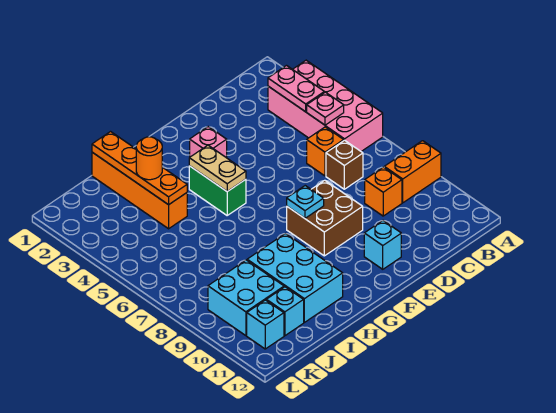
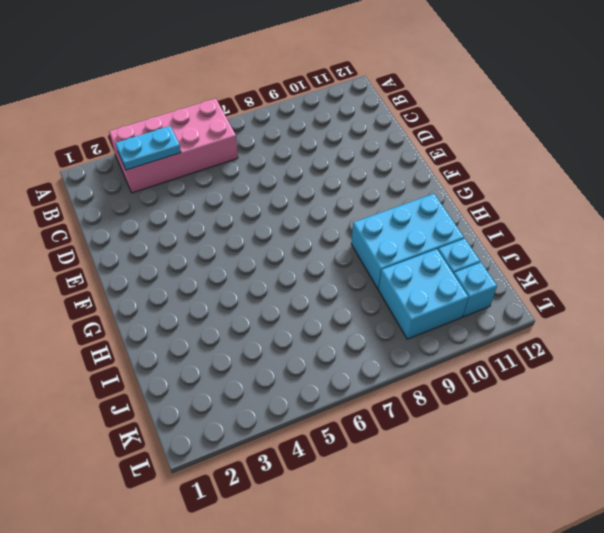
cyan 1x2 plate [116,126,181,170] -> pink 1x2 plate [268,66,324,112]
none -> orange 1x2 brick [384,141,441,203]
none -> orange 1x1 brick [307,127,344,176]
none -> brown 1x1 brick [326,140,363,189]

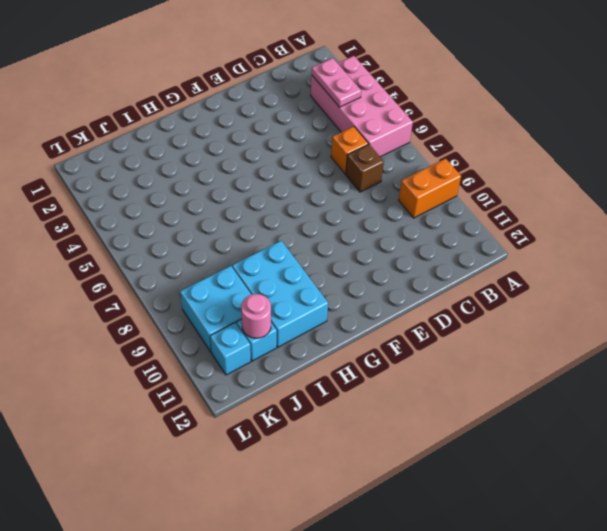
pink 1x1 round brick [241,294,271,338] -> none
none -> orange 1x1 brick [365,167,402,216]
none -> brown 2x2 brick [287,180,363,256]
none -> cyan 1x1 brick [364,221,401,269]

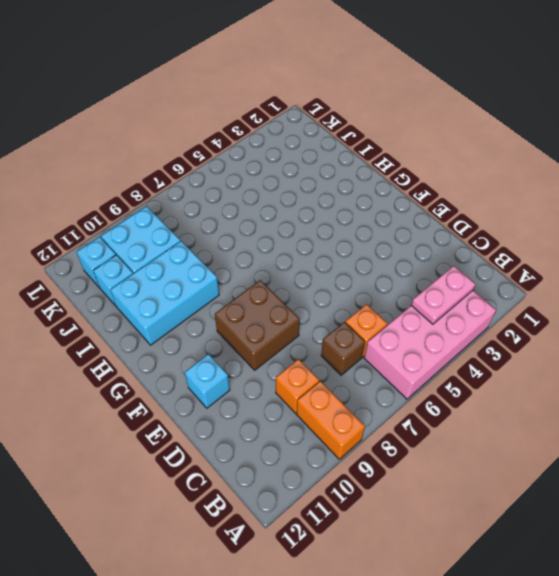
none -> pink 1x1 brick [190,127,227,158]
none -> green 1x2 brick [189,166,246,215]
none -> orange 1x4 brick [92,152,187,229]

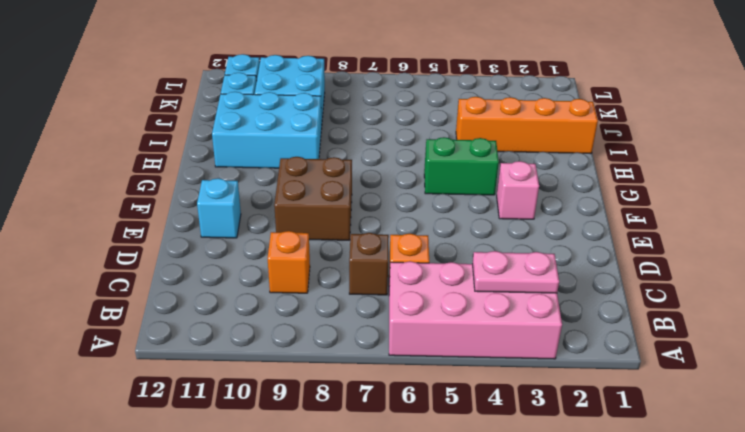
none -> orange 1x2 brick [384,141,441,203]
none -> pink 1x1 plate [307,92,344,125]
none -> cyan 1x1 plate [287,186,324,218]

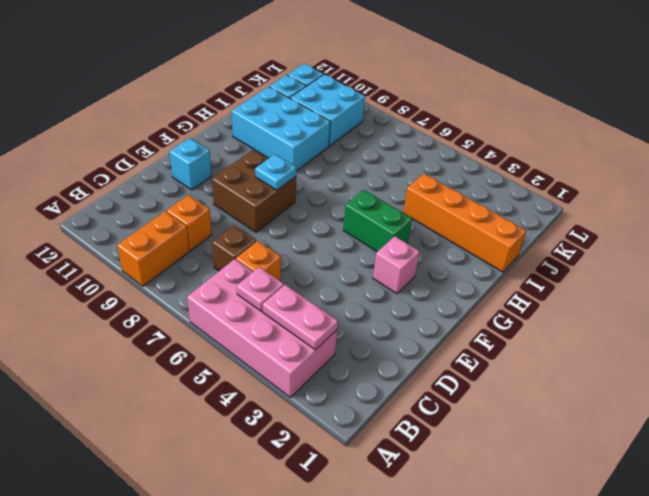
none -> tan 1x2 plate [189,145,246,191]
none -> orange 1x4 plate [92,132,187,205]
none -> orange 1x1 round brick [136,137,162,180]

